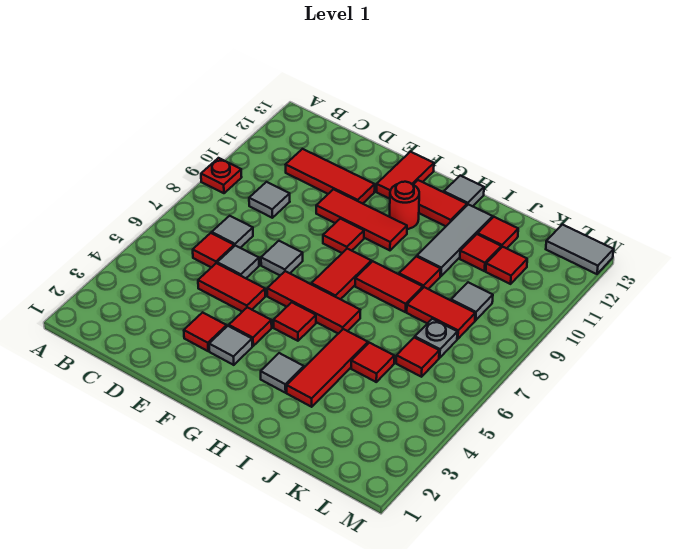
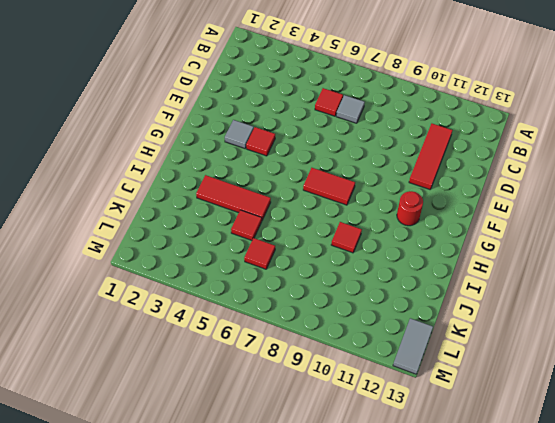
none -> red 1x1 plate [201,158,242,193]
none -> grey 1x1 tile [249,182,290,218]
none -> red 1x2 tile [198,263,265,312]
none -> grey 1x1 tile [217,246,259,278]

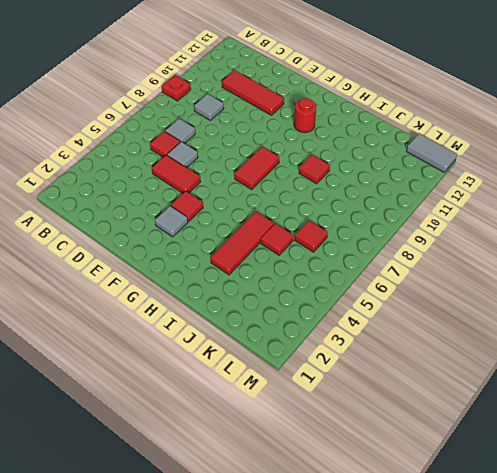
none -> red 1x1 tile [184,312,227,351]
none -> grey 1x1 tile [261,241,303,275]
none -> red 1x3 tile [316,189,407,250]
none -> red 1x3 tile [267,271,360,334]

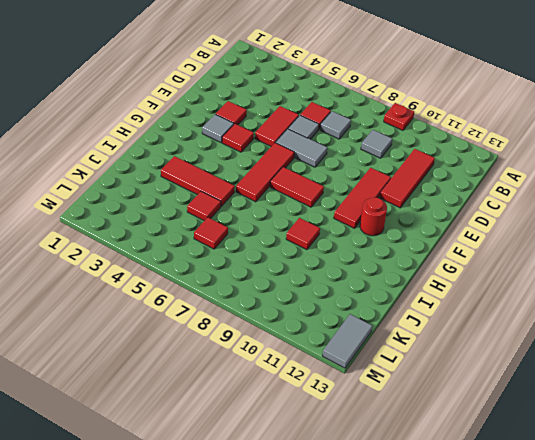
grey 1x2 tile [276,129,327,167] -> grey 1x1 tile [261,241,303,275]
none -> red 1x1 tile [323,219,364,253]
none -> red 1x2 tile [377,152,434,199]
none -> red 1x1 tile [274,302,316,341]
none -> red 1x2 tile [413,180,467,226]

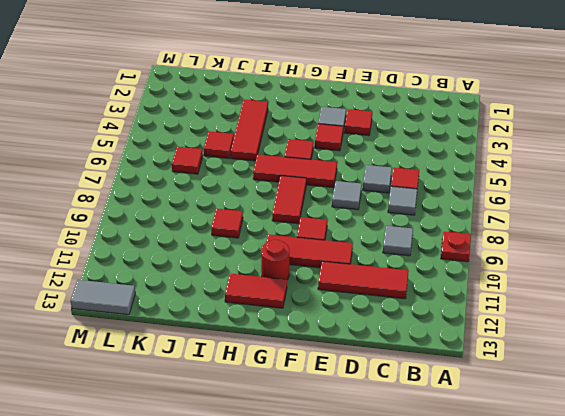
none -> red 1x2 tile [198,263,265,312]
none -> red 1x2 tile [377,152,434,199]
none -> grey 1x1 tile [261,353,304,393]
none -> red 1x2 tile [355,261,423,312]

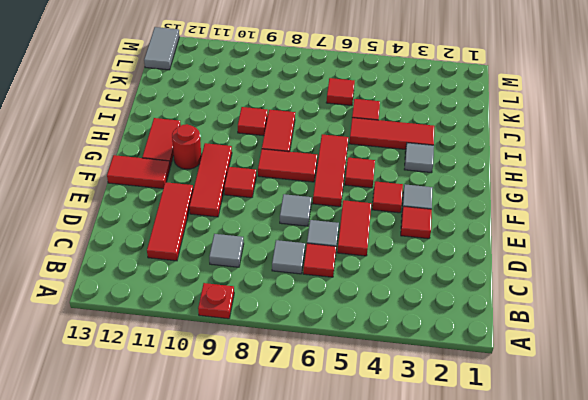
none -> grey 1x1 tile [444,176,484,206]
none -> grey 1x3 tile [417,205,493,276]
none -> red 1x2 tile [407,287,475,339]
none -> red 1x1 tile [460,234,501,271]

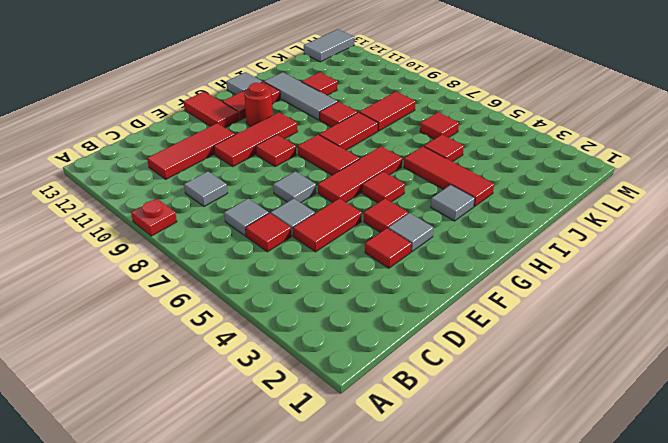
none -> red 1x1 tile [478,217,518,248]
none -> grey 1x1 plate [415,319,457,358]
none -> grey 1x1 tile [451,282,493,320]
none -> red 1x1 tile [486,247,527,284]

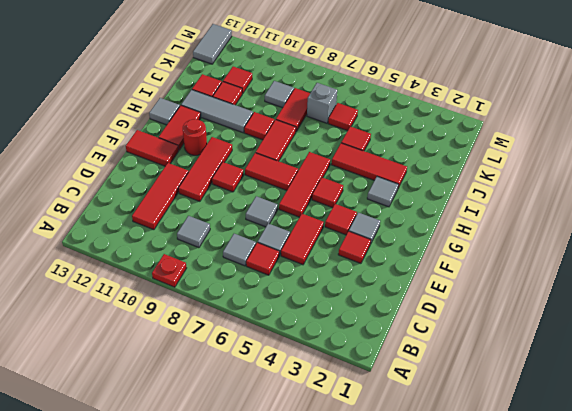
grey 1x1 brick [307,83,337,123] -> grey 1x1 plate [415,319,457,358]

